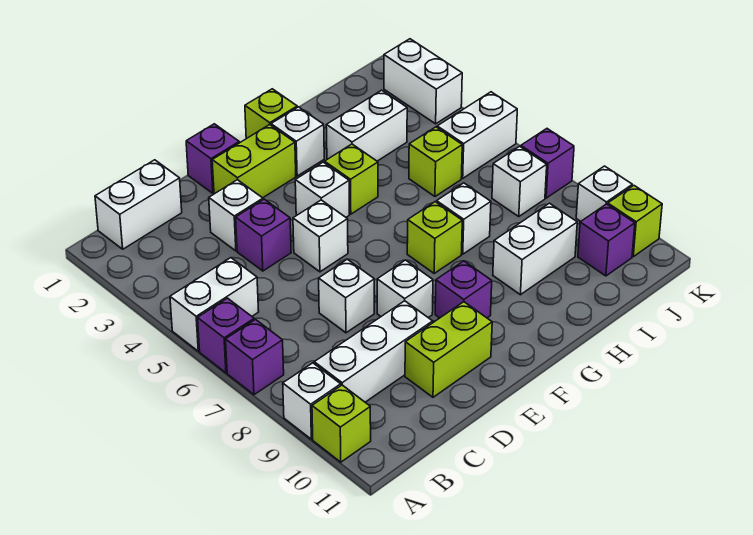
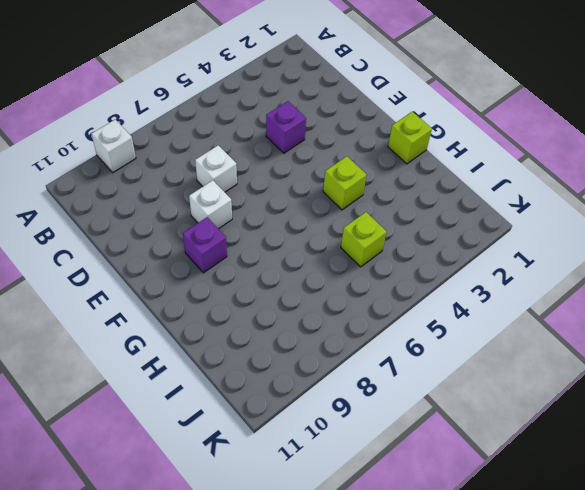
none -> white 1x2 brick [170,258,259,351]
none -> purple 1x1 brick [198,298,254,373]
none -> purple 1x1 brick [226,320,284,395]
none -> lime 1x1 brick [312,385,371,462]

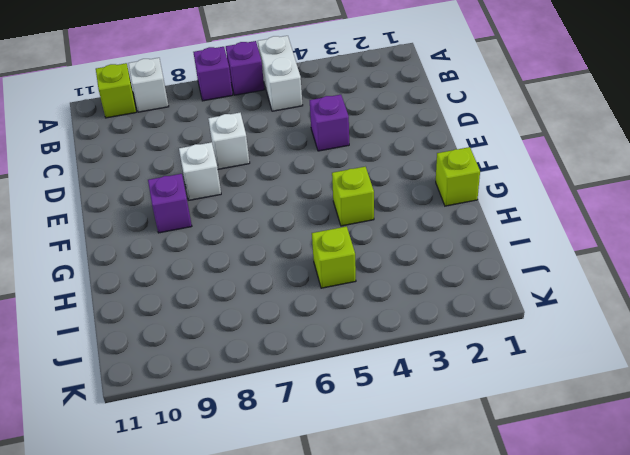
none -> white 1x2 brick [95,160,182,249]
none -> white 1x3 brick [314,301,433,402]
none -> white 1x1 brick [209,180,263,251]
none -> lime 1x2 brick [405,302,492,397]

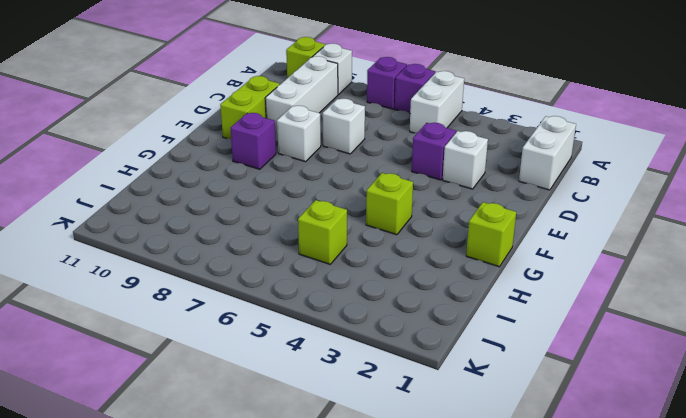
none -> purple 1x1 brick [186,124,239,193]
none -> lime 1x2 brick [212,125,296,198]
none -> white 1x1 brick [293,200,348,272]
none -> white 1x1 brick [295,162,349,217]

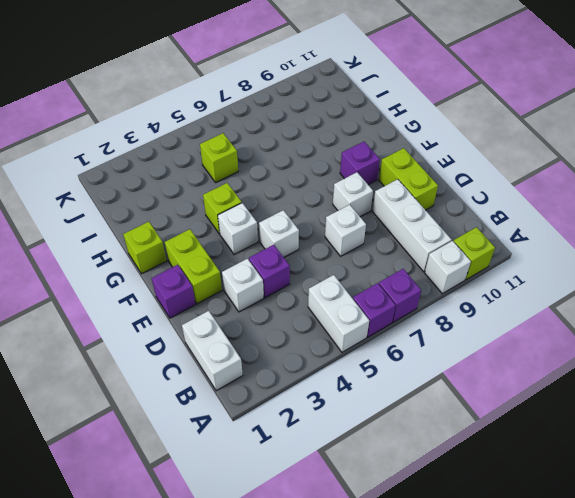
none -> white 1x1 brick [271,107,324,176]
none -> lime 1x1 brick [407,202,462,273]
none -> white 1x2 brick [326,90,407,161]
none -> white 1x1 brick [437,183,491,254]

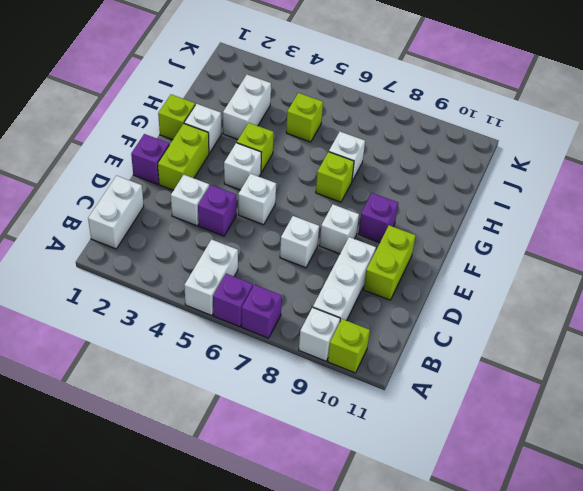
none -> white 1x2 brick [493,203,577,295]
none -> white 1x2 brick [437,92,517,178]
none -> white 1x1 brick [492,146,547,216]
none -> purple 1x1 brick [578,204,635,276]

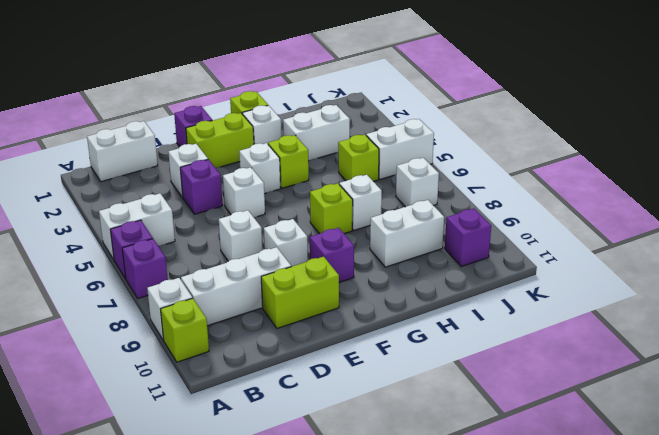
none -> white 1x2 brick [384,39,462,124]
none -> purple 1x1 brick [521,129,574,198]
none -> white 1x1 brick [576,166,632,222]
none -> lime 1x1 brick [608,186,662,257]

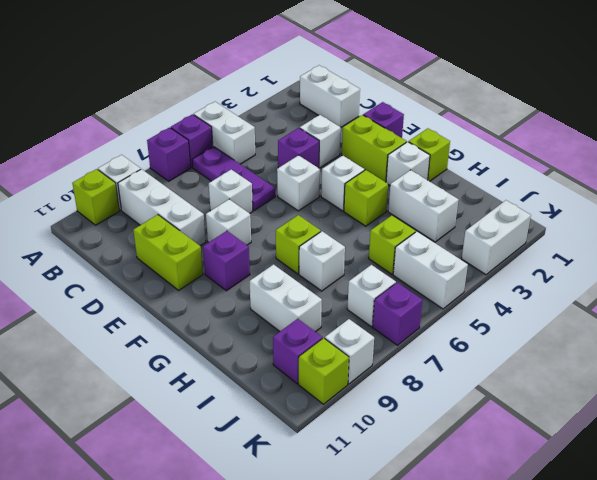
purple 1x3 plate [192,147,275,211] -> none

